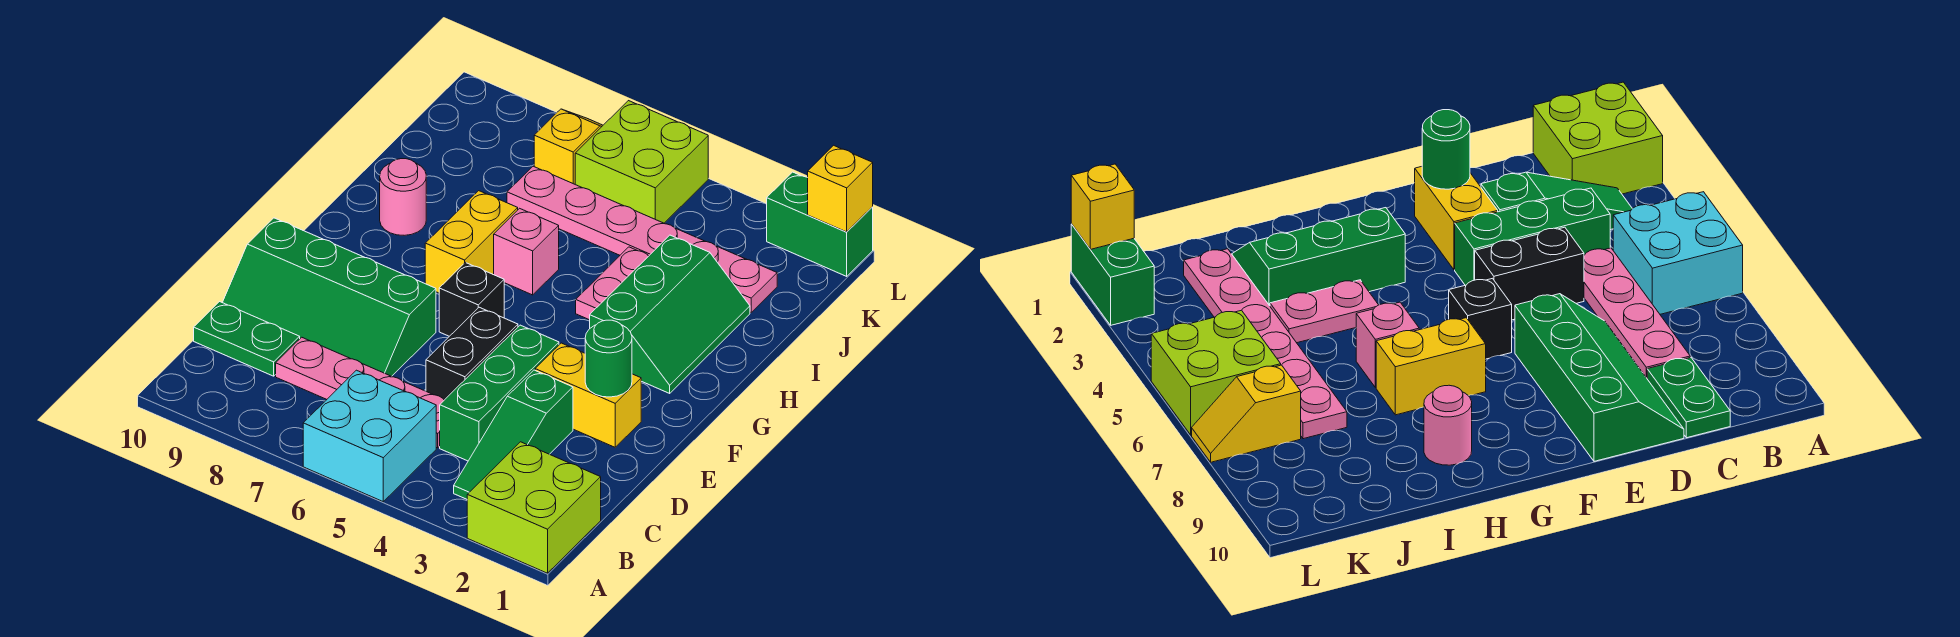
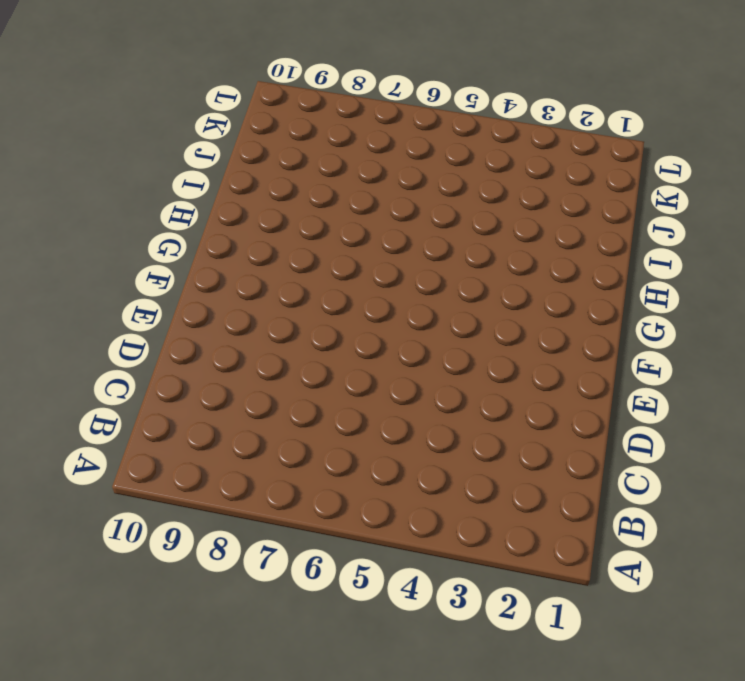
none -> lime 2x2 brick [467,442,601,573]
none -> cyan 2x2 brick [303,370,436,501]
none -> green 1x3 slope [454,370,573,499]

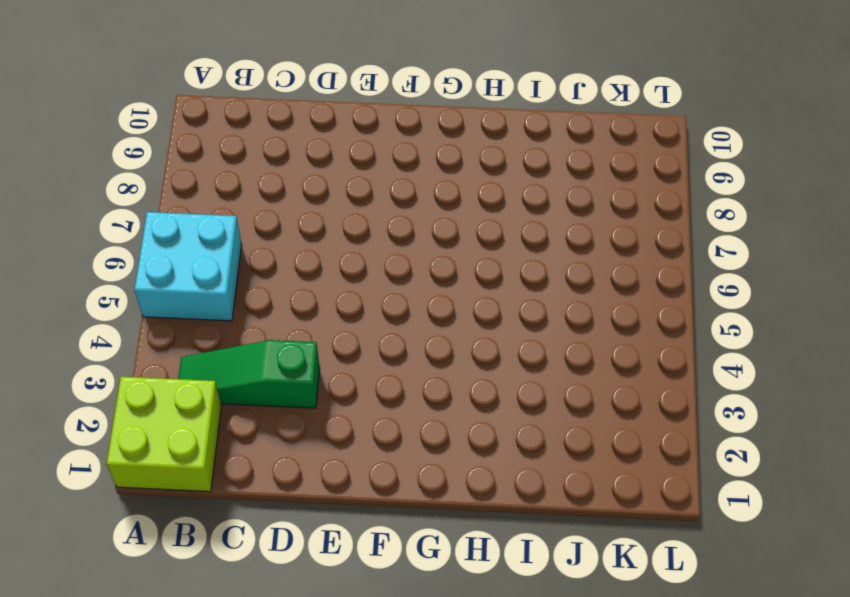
none -> green 1x3 brick [440,325,559,461]
none -> pink 1x4 plate [276,337,445,448]
none -> green 1x2 plate [194,302,300,376]

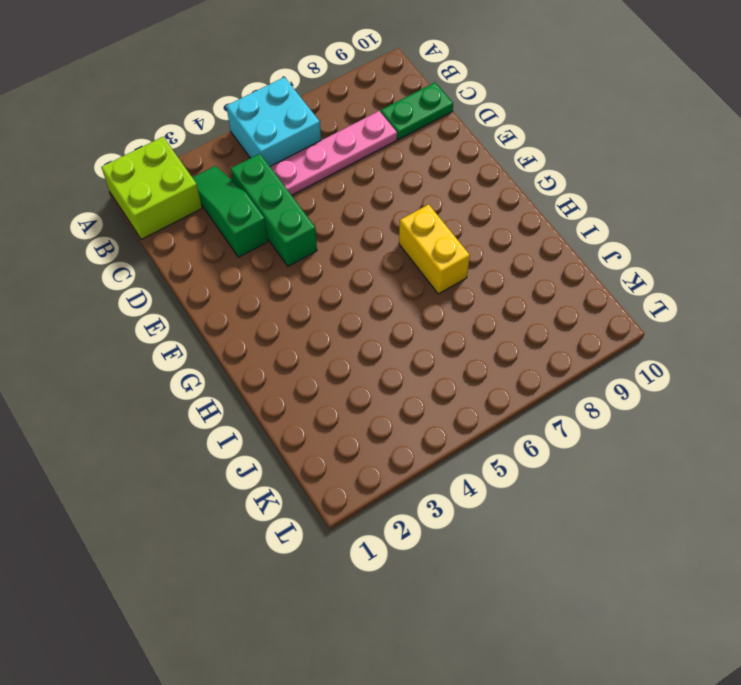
none -> black 1x2 brick [426,307,518,399]
none -> green 2x4 slope [222,218,436,376]
none -> yellow 1x2 brick [535,343,641,447]

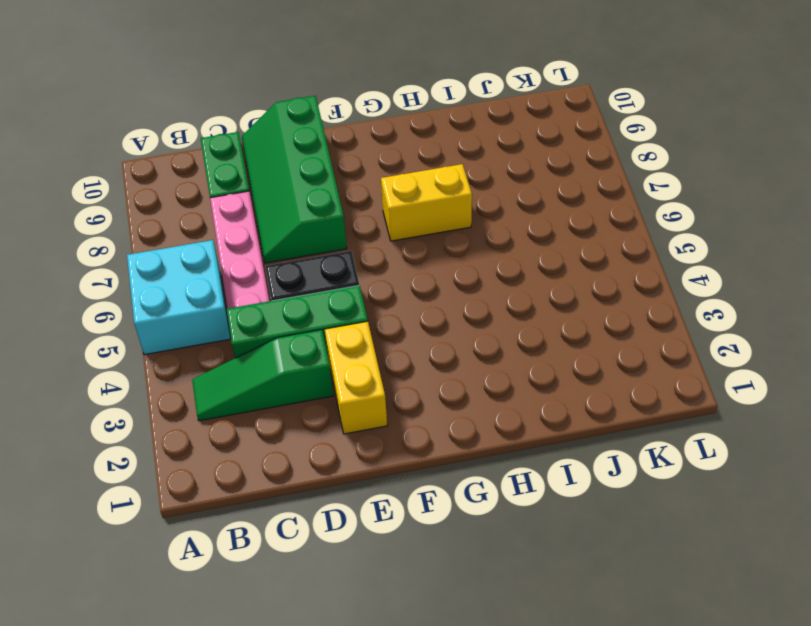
none -> lime 2x2 brick [467,442,601,573]
none -> black 1x1 brick [439,262,504,336]
none -> green 2x3 slope [590,235,750,393]

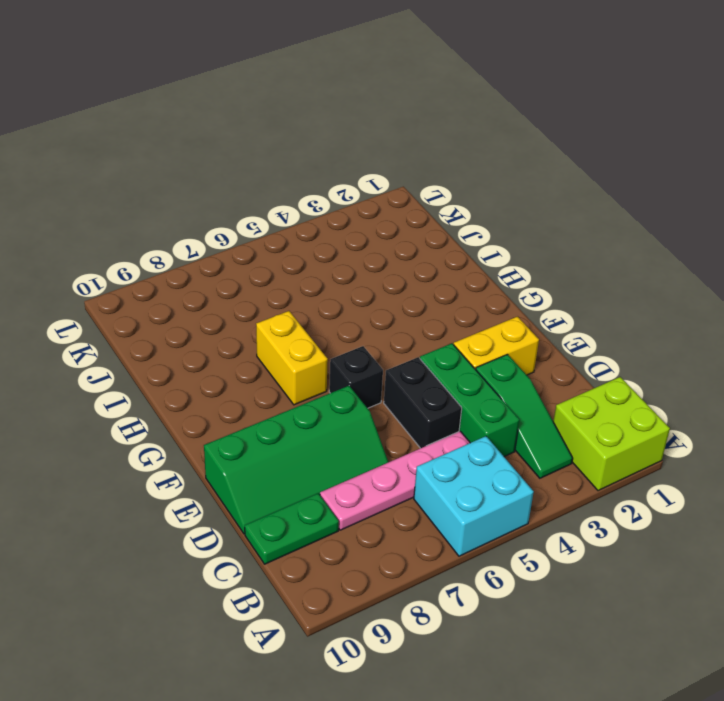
none -> green 2x3 slope [590,235,750,393]
none -> pink 1x2 plate [576,247,649,320]
none -> pink 1x1 brick [494,208,559,295]

